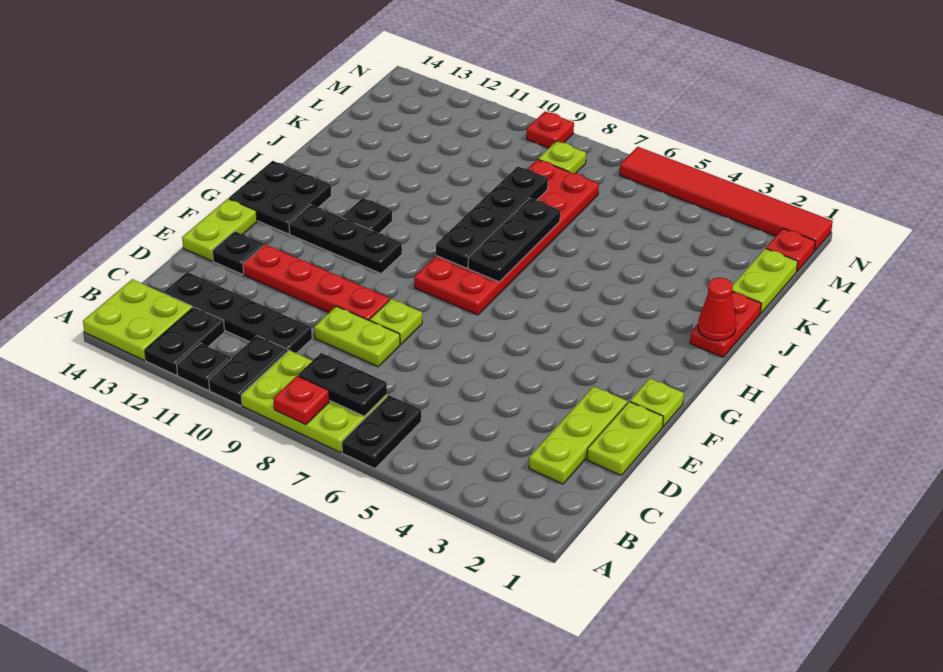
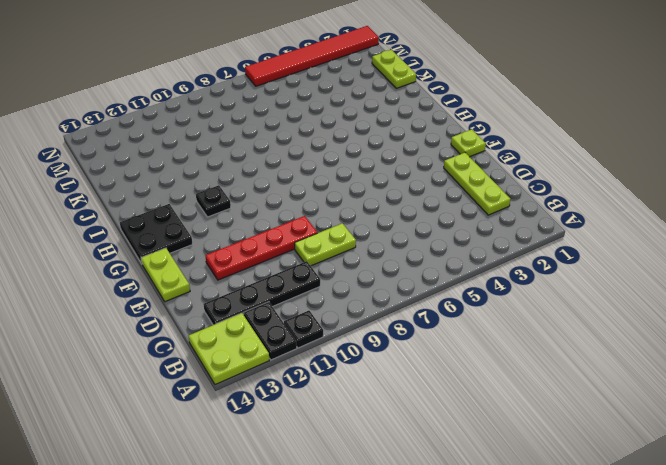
none -> black 1x2 plate [342,395,421,469]
none -> lime 2x3 plate [241,350,387,452]
none -> black 1x2 plate [209,336,288,406]
none -> lime 1x2 plate [587,402,663,475]

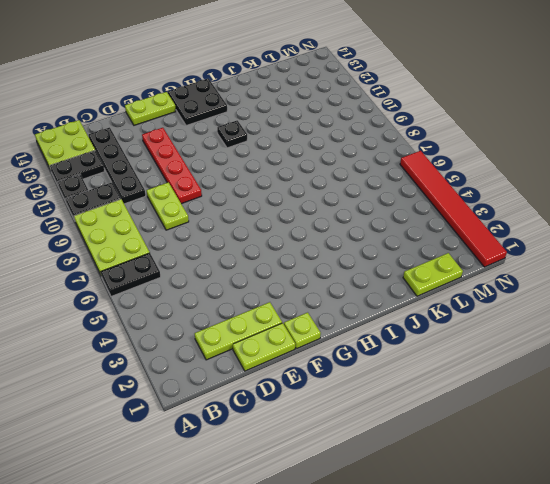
none -> lime 1x1 plate [370,299,422,344]
none -> black 1x1 plate [212,231,264,274]
none -> red 2x6 plate [414,159,599,315]
none -> black 1x3 plate [289,205,402,274]

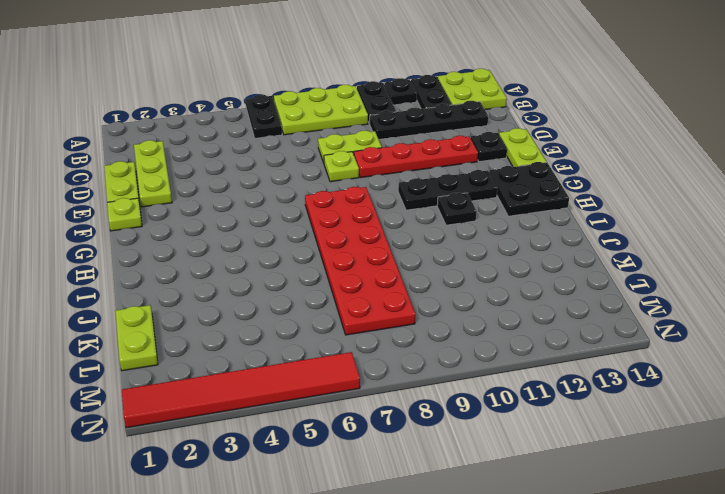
none -> red 1x2 plate [690,292,761,357]
none -> red 1x1 plate [766,228,815,271]
none -> lime 1x1 plate [538,141,586,174]
none -> red 1x1 plate [527,111,574,148]

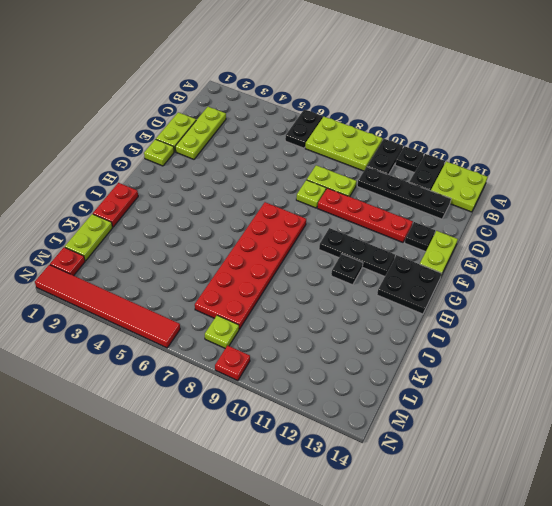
none -> red 1x1 plate [273,376,329,425]
none -> black 1x2 plate [298,353,387,416]
none -> black 1x3 plate [468,198,560,282]
none -> black 1x4 plate [436,167,548,268]

